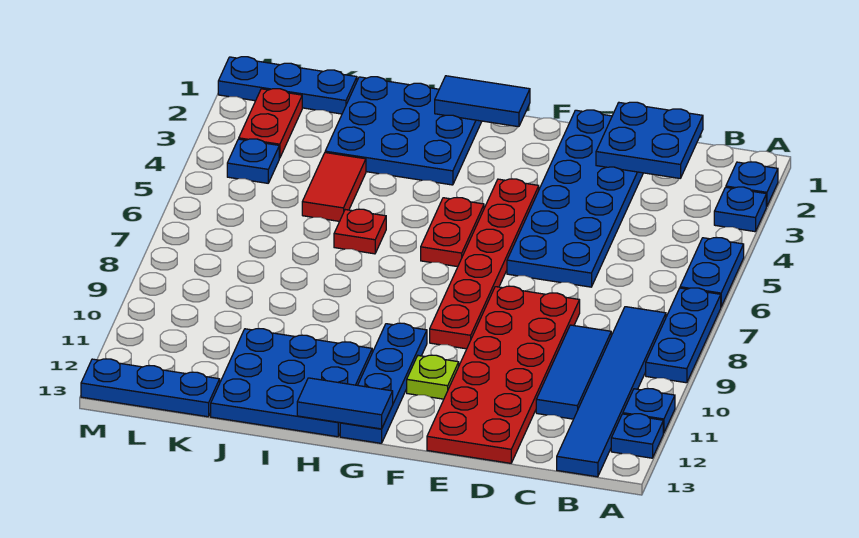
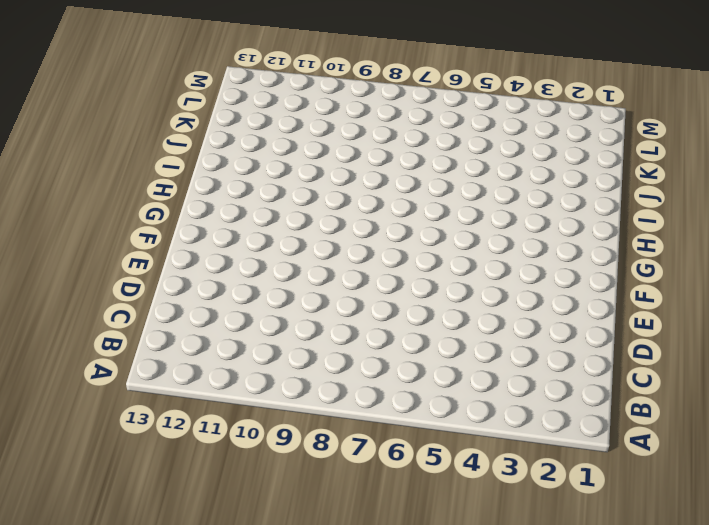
none -> blue 1x1 plate [726,162,778,206]
none -> blue 1x1 plate [714,187,766,232]
none -> blue 1x2 plate [680,238,744,306]

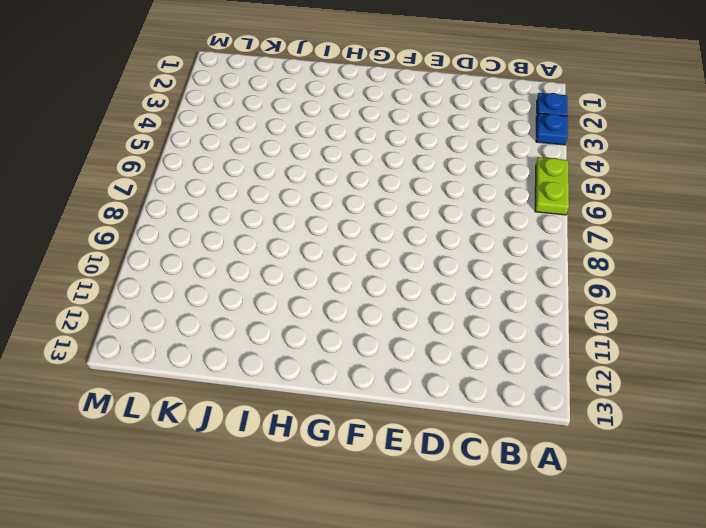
lime 1x2 plate [535,157,569,215] -> blue 1x2 plate [680,238,744,306]
none -> blue 1x3 plate [646,288,721,383]
none -> blue 1x1 plate [623,389,675,433]
none -> blue 1x1 plate [611,414,663,458]

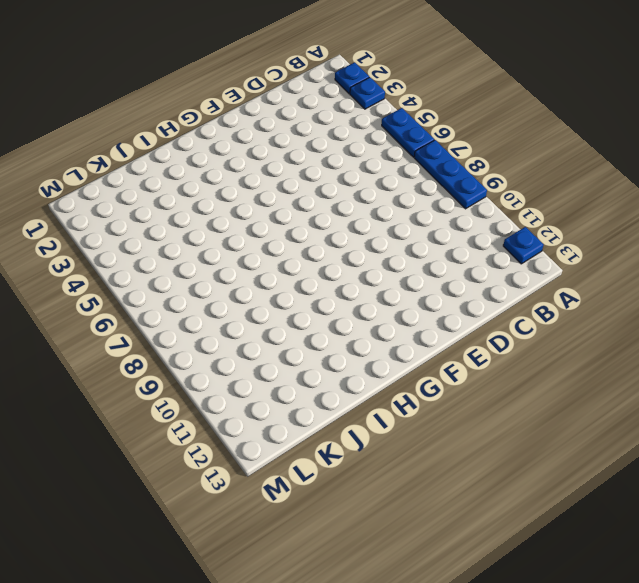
none -> blue 1x1 plate [623,389,675,433]
none -> blue 1x6 tile [557,307,666,477]
none -> blue 1x3 tile [536,325,611,419]

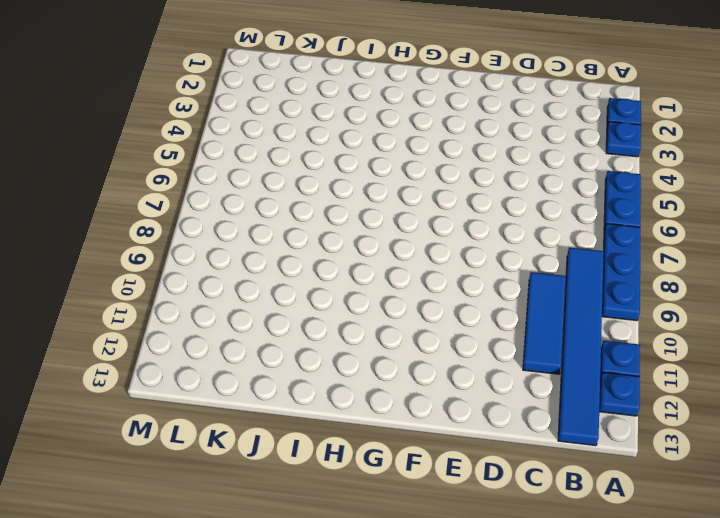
none -> blue 2x6 plate [507,110,643,287]
none -> red 2x6 plate [427,286,580,463]
none -> red 1x6 plate [430,179,539,349]

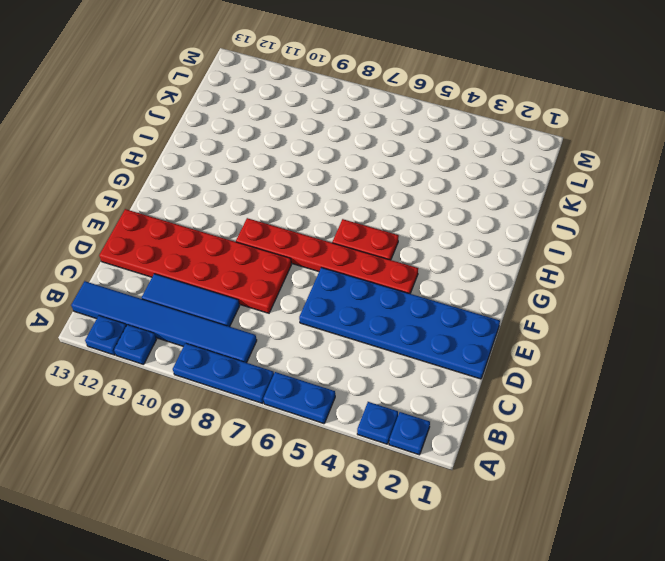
none -> lime 1x1 plate [407,355,459,399]
none -> blue 1x4 plate [340,323,427,443]
none -> blue 3x3 plate [325,77,482,185]

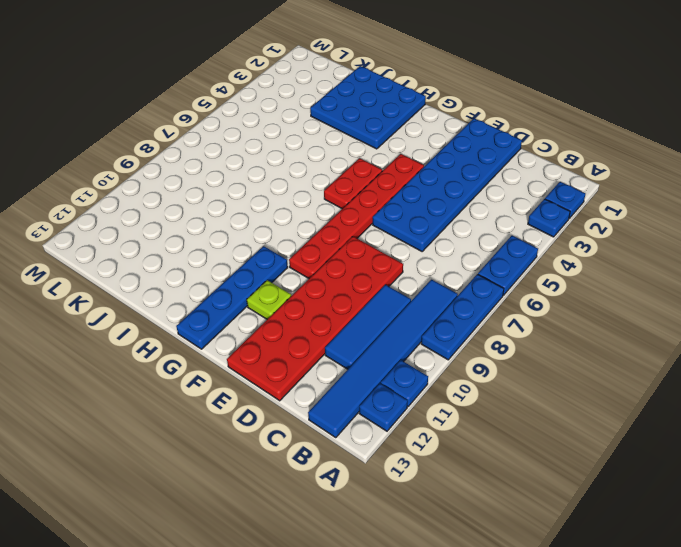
none -> blue 3x3 plate [211,329,372,437]
none -> red 1x1 plate [334,209,386,254]
none -> red 1x2 tile [302,153,366,221]

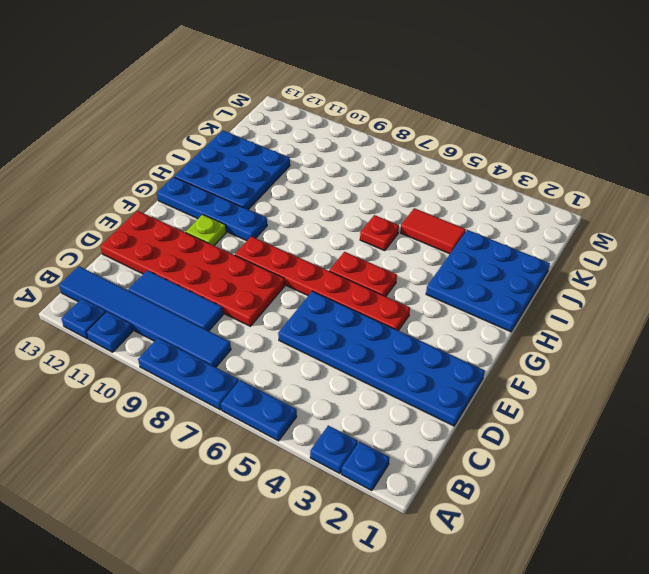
none -> blue 1x3 plate [218,57,357,114]
none -> blue 1x3 plate [81,359,220,417]
none -> red 1x2 plate [239,89,302,158]

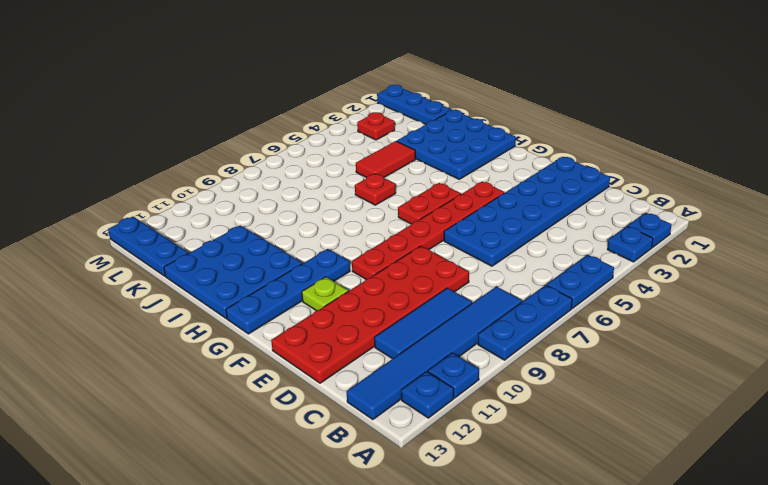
red 1x1 plate [357,112,395,140] -> red 1x2 plate [239,89,302,158]
none -> blue 1x1 plate [227,139,279,183]
none -> blue 2x2 plate [596,102,703,178]
none -> blue 1x2 tile [435,76,530,127]

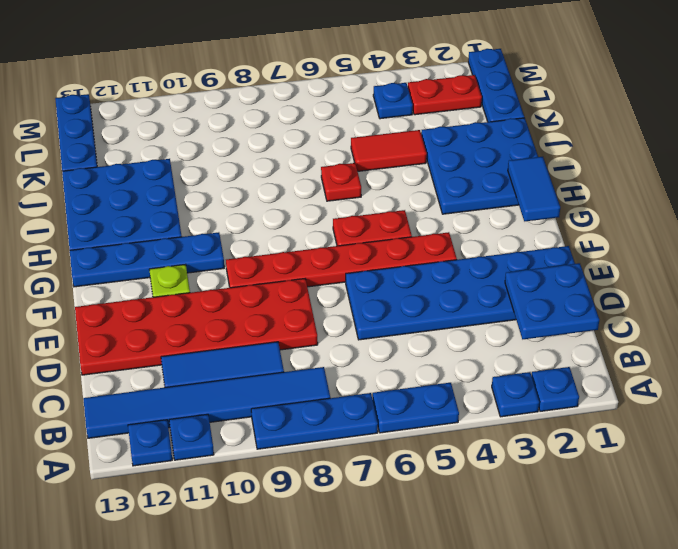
none -> blue 1x2 tile [297,378,393,429]

